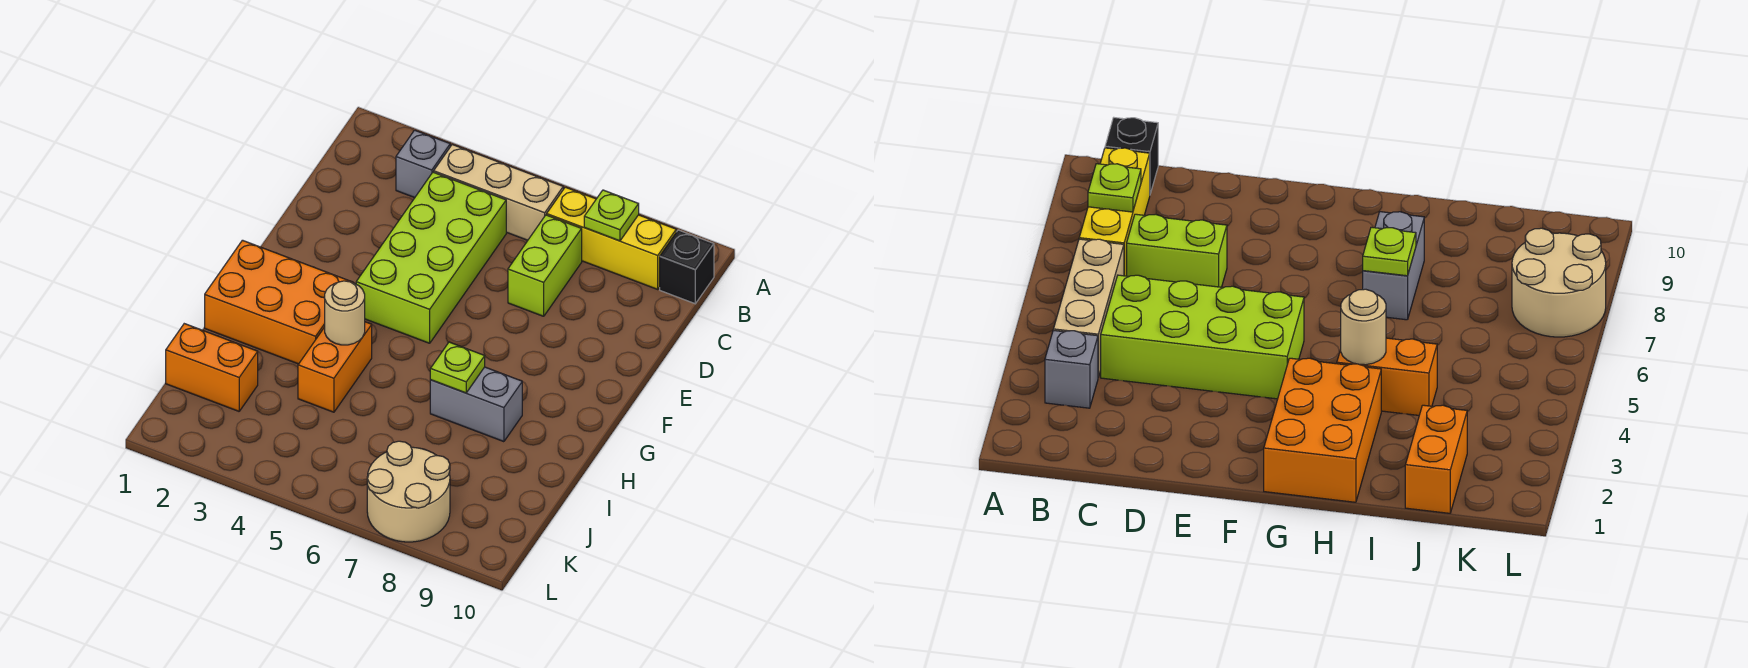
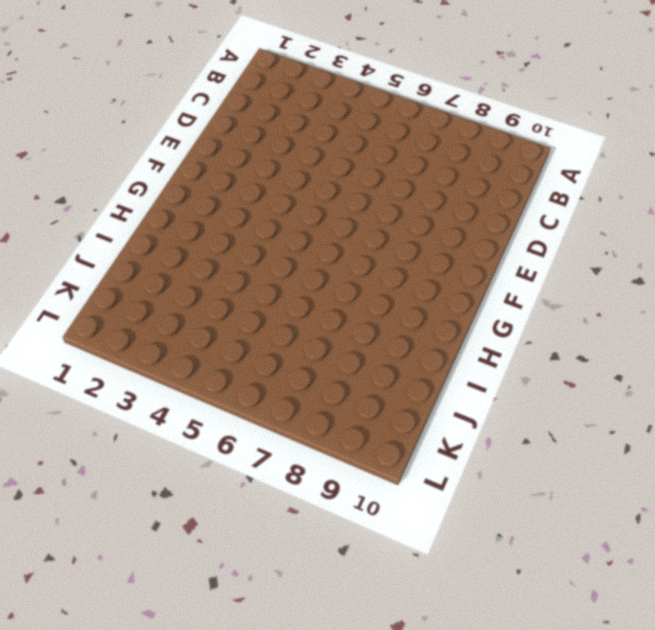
none -> grey 1x1 brick [396,130,450,198]
none -> tan 1x3 brick [434,145,563,240]
none -> yellow 1x3 brick [547,187,676,289]

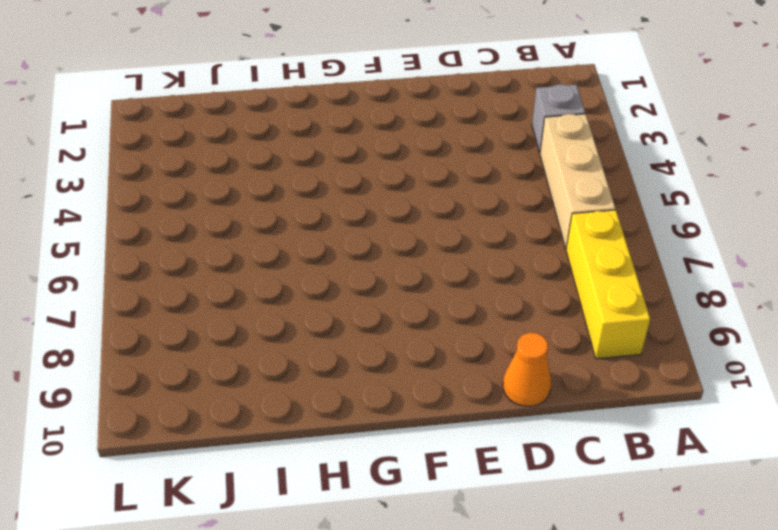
orange 1x1 cone [503,333,551,407] -> none
none -> black 1x1 brick [660,230,714,304]
none -> lime 2x4 brick [356,172,506,343]
none -> lime 1x2 brick [508,215,582,316]

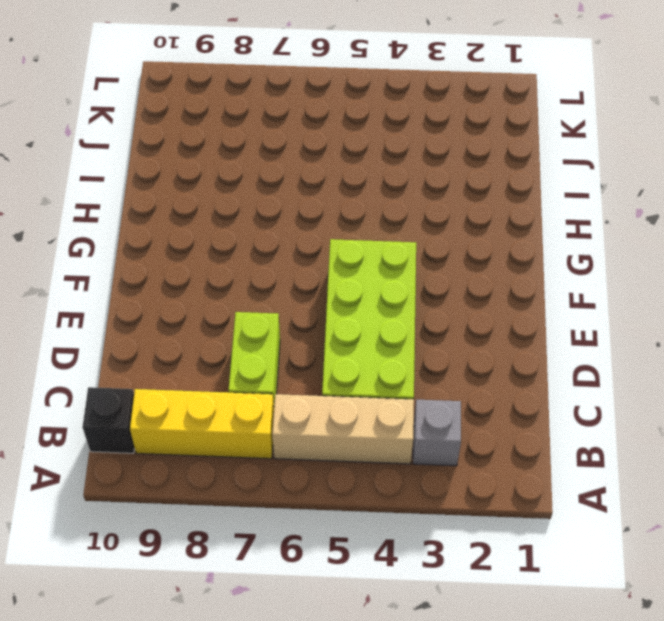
none -> orange 2x3 brick [205,240,353,364]
none -> orange 1x2 brick [298,322,372,412]
none -> grey 1x2 brick [430,367,522,442]

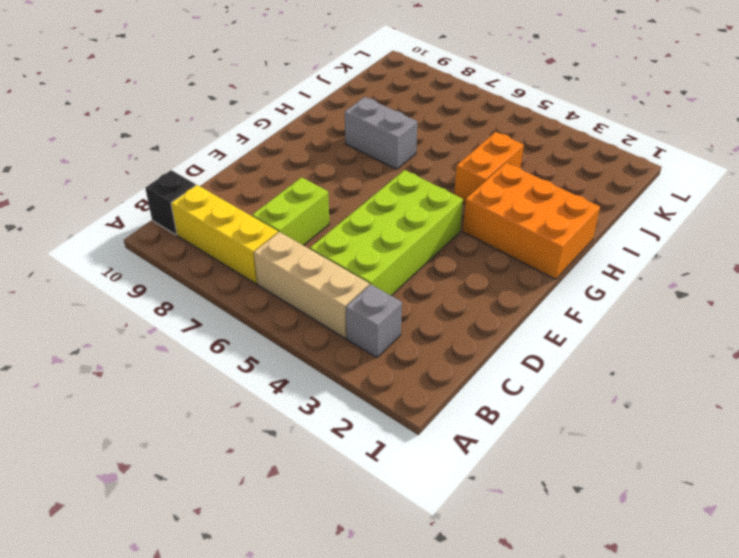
none -> orange 1x2 brick [166,324,258,411]
none -> tan 2x2 round brick [367,441,450,542]
none -> lime 1x1 plate [584,190,639,241]

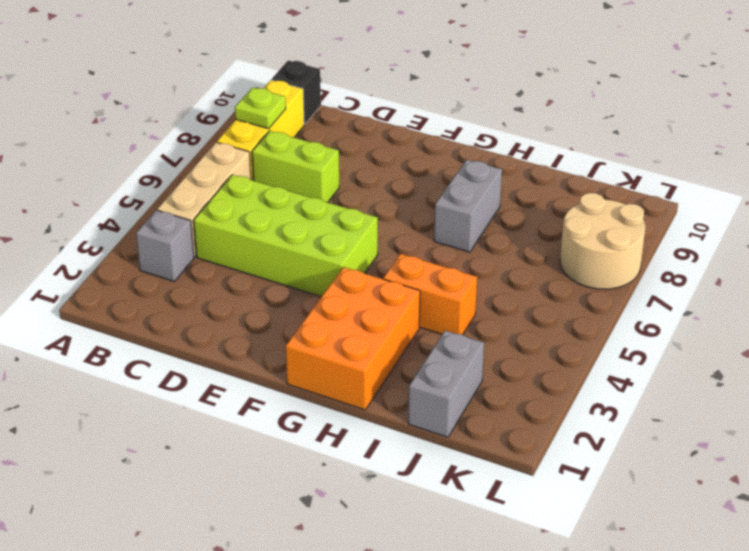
grey 1x2 brick [408,331,484,437] -> orange 1x2 brick [166,324,258,411]
none -> tan 1x1 round brick [325,281,365,345]
none -> lime 1x1 plate [430,342,485,393]

